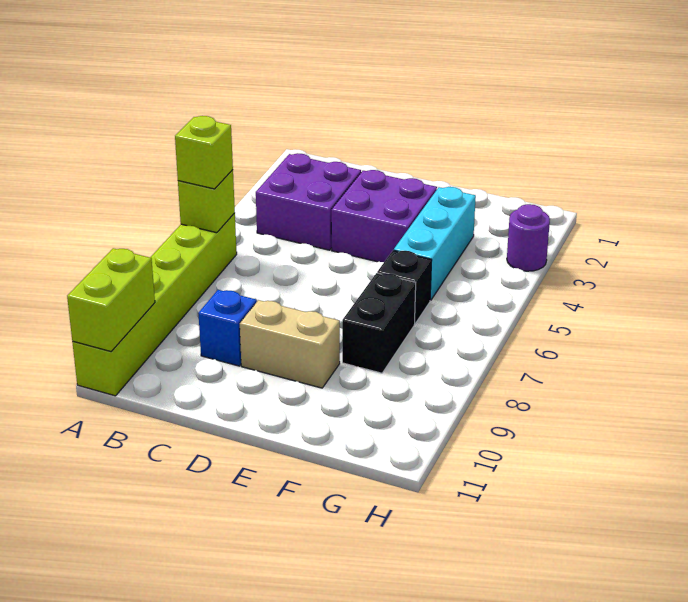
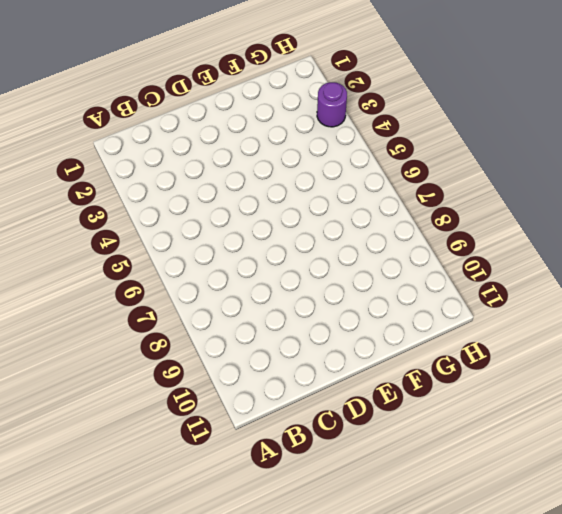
none -> lime 1x6 brick [72,213,237,396]
none -> purple 2x2 brick [256,153,361,250]
none -> blue 1x1 brick [198,290,257,366]

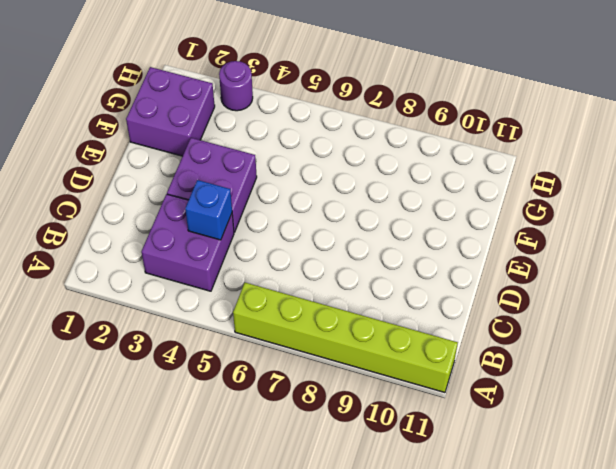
blue 1x1 brick [185,180,232,240] -> blue 1x1 brick moved to [198,290,257,366]
purple 2x2 brick [126,67,215,156] -> none
none -> tan 1x2 brick [240,300,340,388]
none -> cyan 1x3 brick [394,187,476,300]
none -> black 1x1 brick [377,250,432,323]

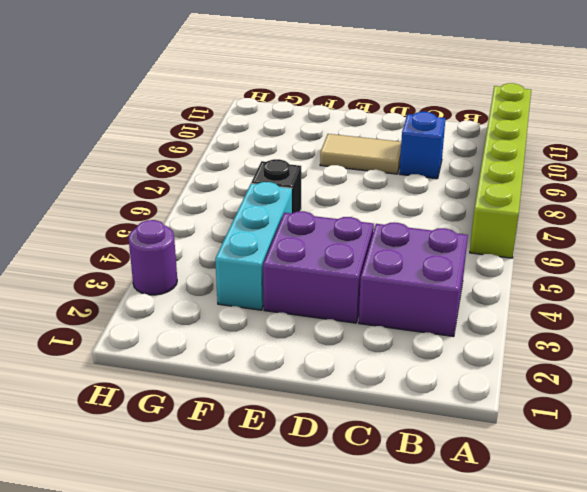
tan 1x2 tile [320,134,401,174] -> tan 1x2 brick [240,300,340,388]
none -> black 1x2 brick [342,273,416,373]
none -> lime 1x1 brick [178,170,235,233]
none -> lime 1x2 brick [67,248,155,351]

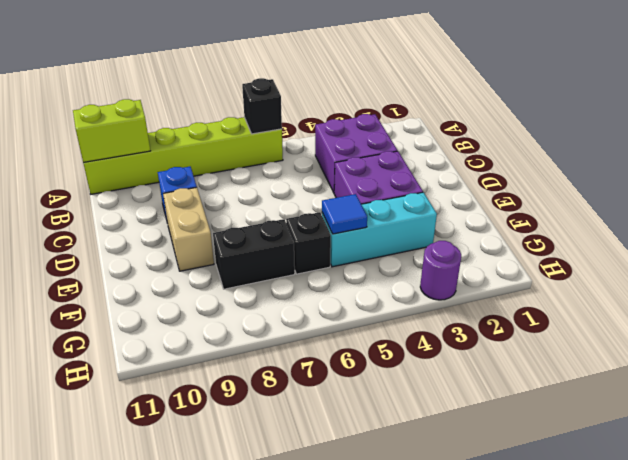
black 1x1 brick [242,78,282,134] -> lime 1x1 brick [178,170,235,233]
blue 1x1 tile [322,194,367,234] -> none
none -> lime 1x1 brick [175,116,233,189]

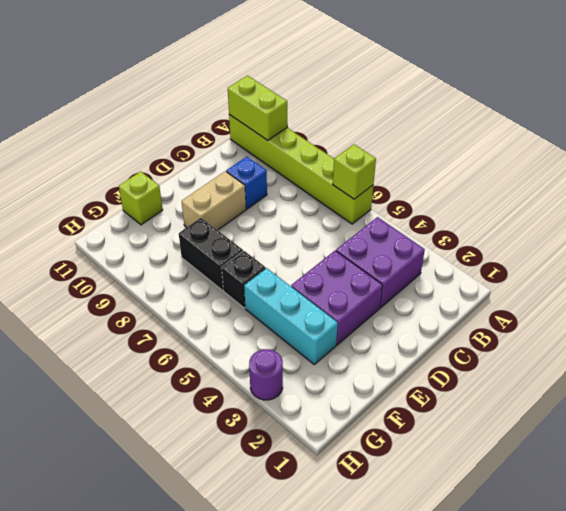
lime 1x1 brick [119,172,163,225] -> lime 1x1 brick moved to [175,116,233,189]

